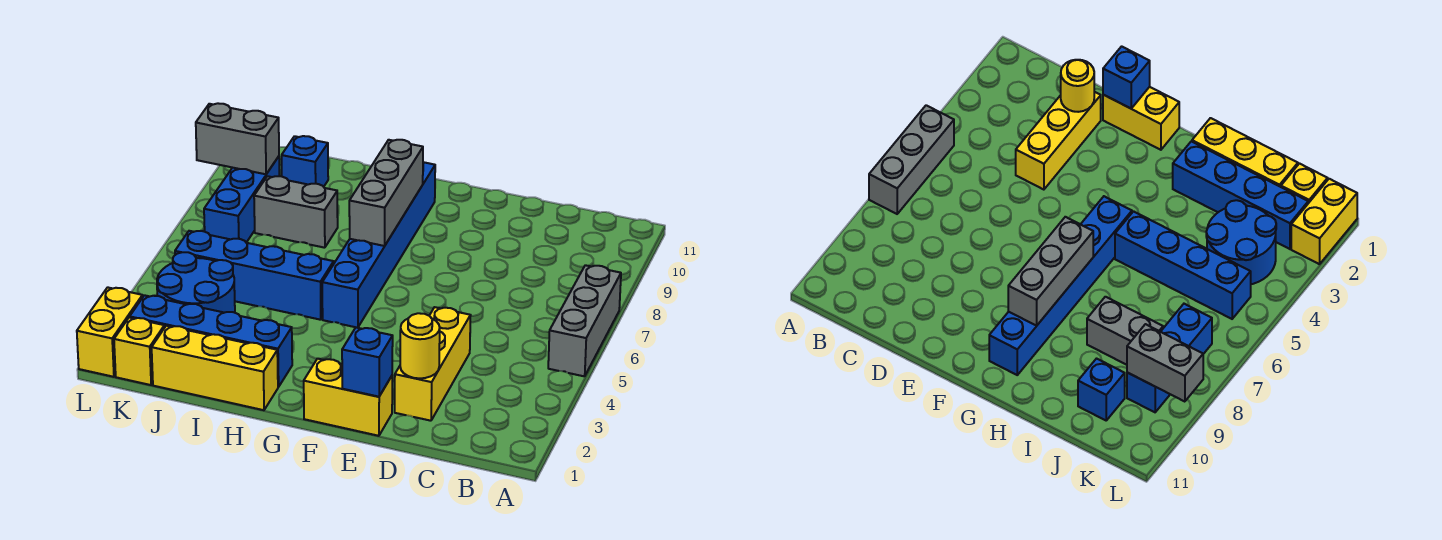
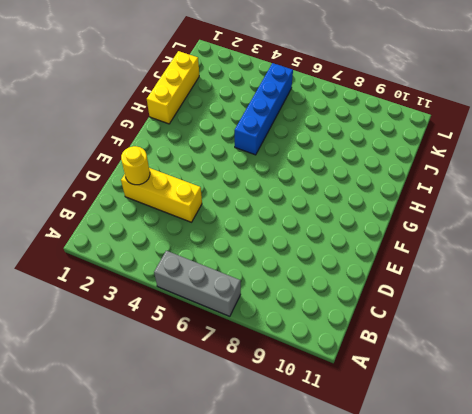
none -> yellow 1x2 brick [304,359,392,436]
none -> blue 1x6 brick [322,162,435,328]
none -> blue 1x4 brick [130,295,292,387]

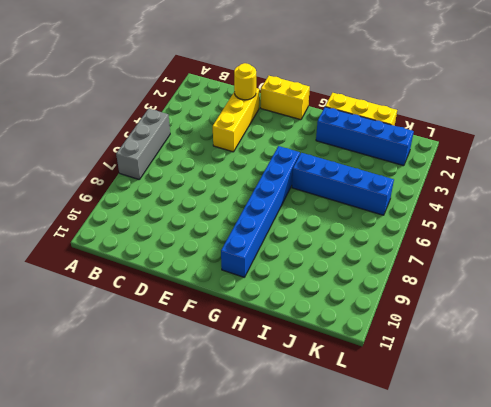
none -> grey 1x2 brick [254,176,338,248]
none -> blue 2x2 round brick [157,252,235,313]
none -> blue 1x1 brick [282,136,328,187]

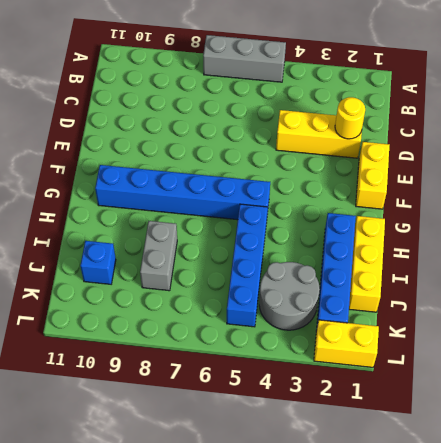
grey 2x2 round brick [259,262,320,330] -> blue 2x2 round brick [157,252,235,313]
none -> yellow 1x1 brick [114,318,164,385]
none -> blue 1x3 brick [204,156,279,243]
none -> blue 1x1 brick [342,328,393,397]

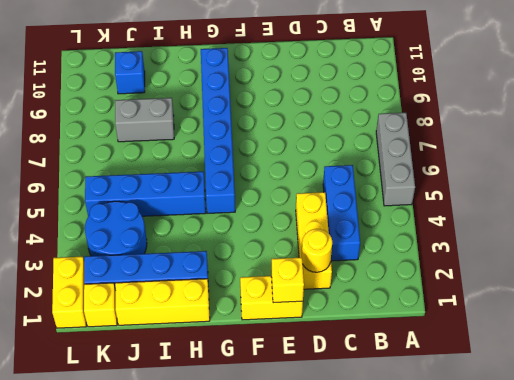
blue 1x3 brick [323,165,360,261] -> blue 1x3 brick moved to [204,156,279,243]
yellow 1x1 brick [271,257,304,303] -> blue 1x1 brick [342,328,393,397]
none -> grey 1x3 brick [349,140,423,246]
none -> grey 1x2 brick [196,103,279,174]

